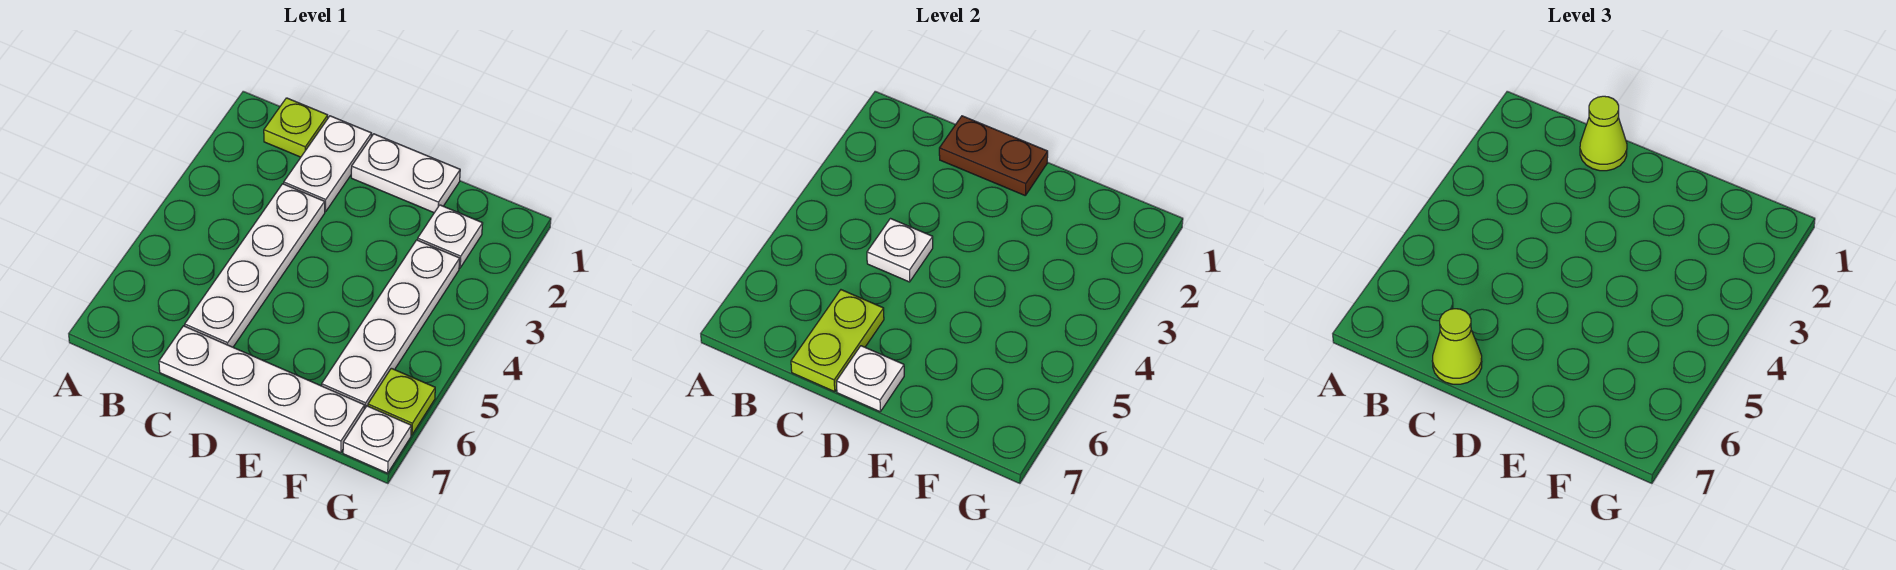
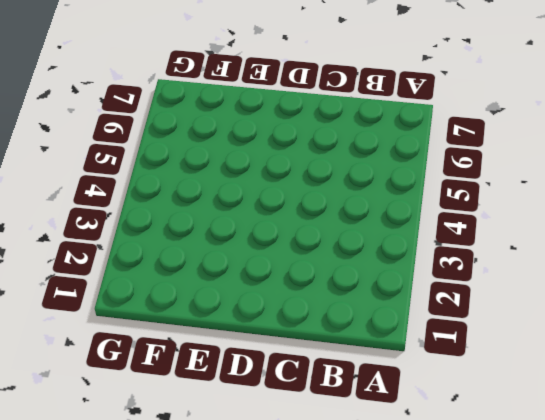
none -> lime 1x1 plate [264,98,328,157]
none -> white 1x2 plate [284,116,372,212]
none -> white 1x4 plate [185,184,325,347]

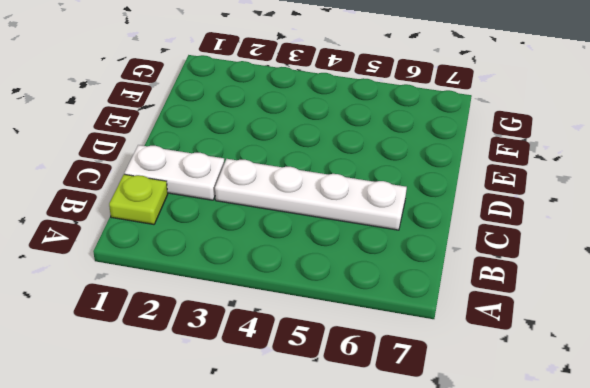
none -> white 1x4 plate [159,326,365,453]
none -> white 1x2 plate [351,134,460,213]
none -> white 1x1 plate [418,205,483,268]

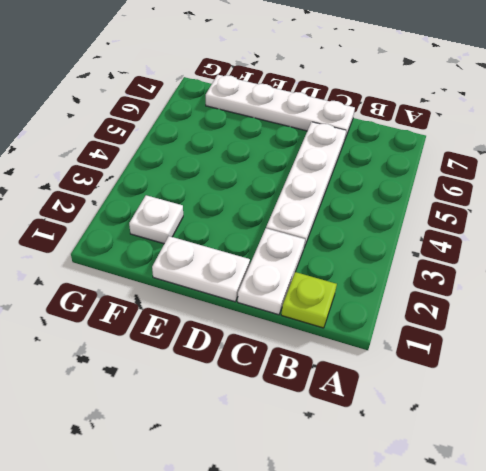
none -> white 1x4 plate [322,240,460,409]
none -> lime 1x1 plate [368,368,435,435]
none -> white 1x1 plate [343,406,411,473]

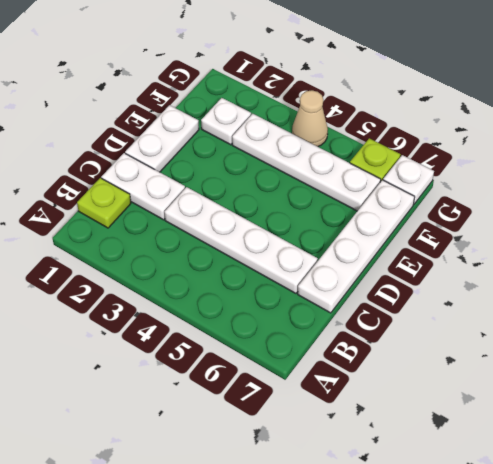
tan 1x1 cone [292,90,328,147] -> none
none -> brown 1x2 plate [939,116,1048,195]
none -> white 1x1 plate [867,219,933,282]
none -> lime 1x2 plate [791,290,884,392]

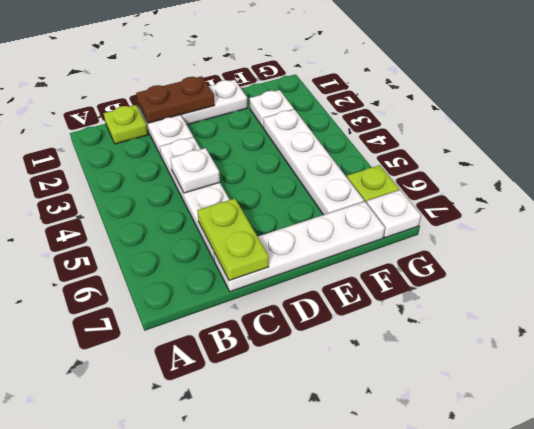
none -> white 1x1 plate [836,346,904,412]
none -> lime 1x1 cone [1580,96,1627,171]
none -> lime 1x1 cone [1432,309,1482,384]

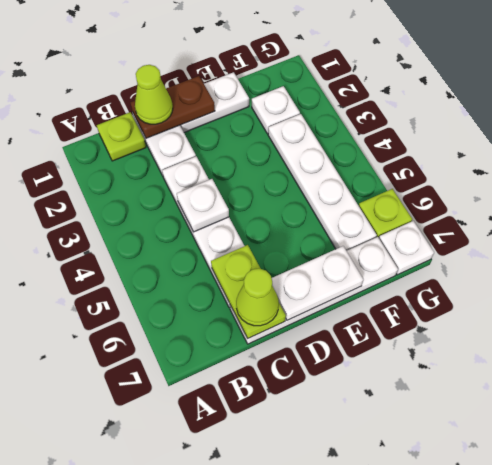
white 1x2 plate [272,246,363,320] -> white 1x1 plate [836,346,904,412]

